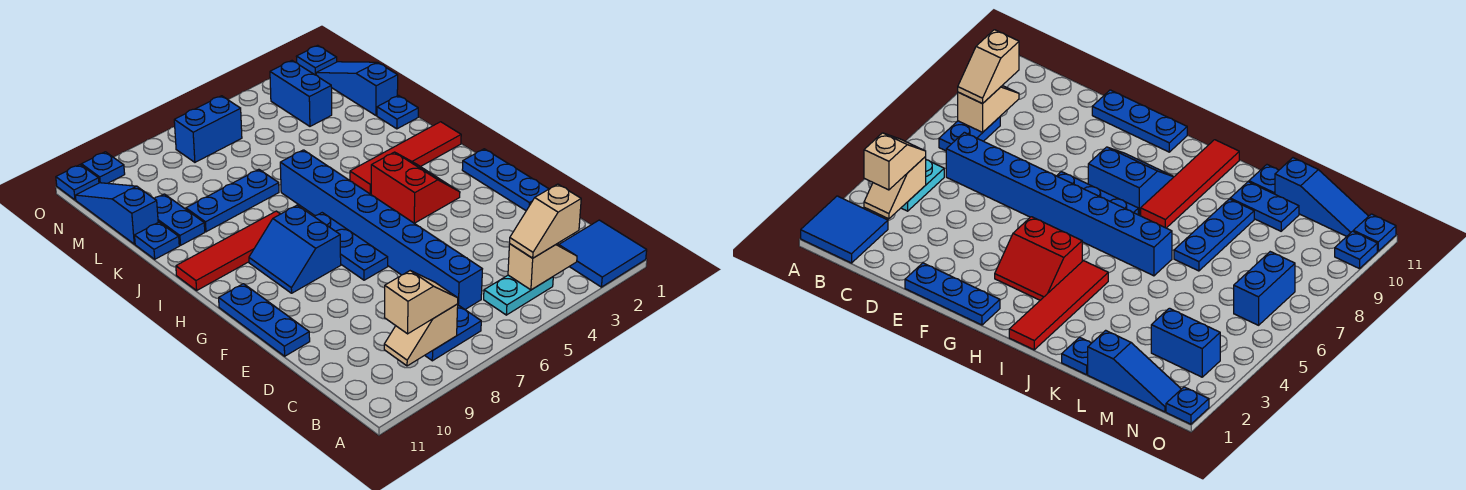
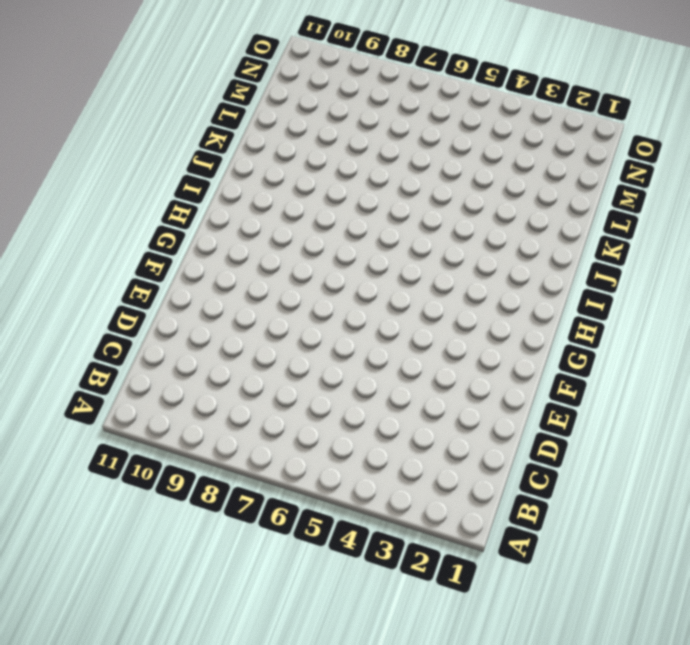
none -> blue 2x2 tile [559,220,647,287]
none -> cyan 1x2 plate [484,275,553,315]
none -> blue 1x2 plate [425,305,481,361]

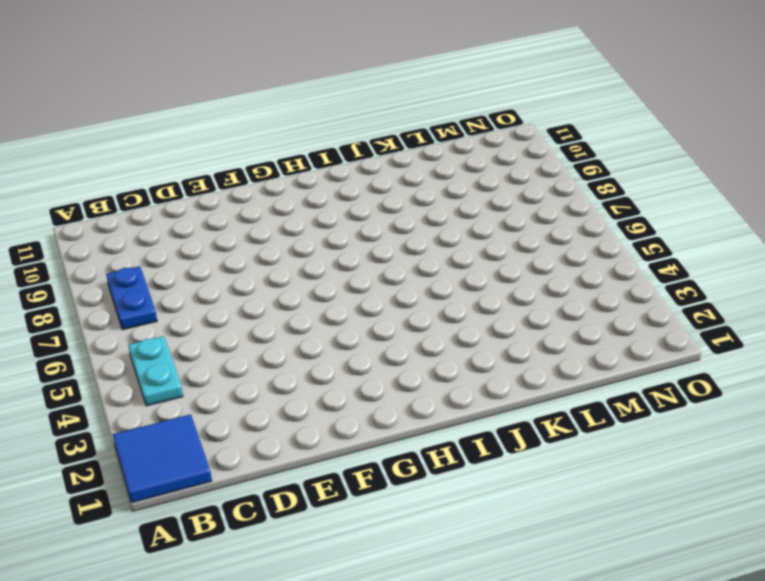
none -> blue 1x8 brick [280,150,482,309]
none -> blue 1x3 plate [462,149,548,211]
none -> blue 1x3 plate [219,284,310,356]

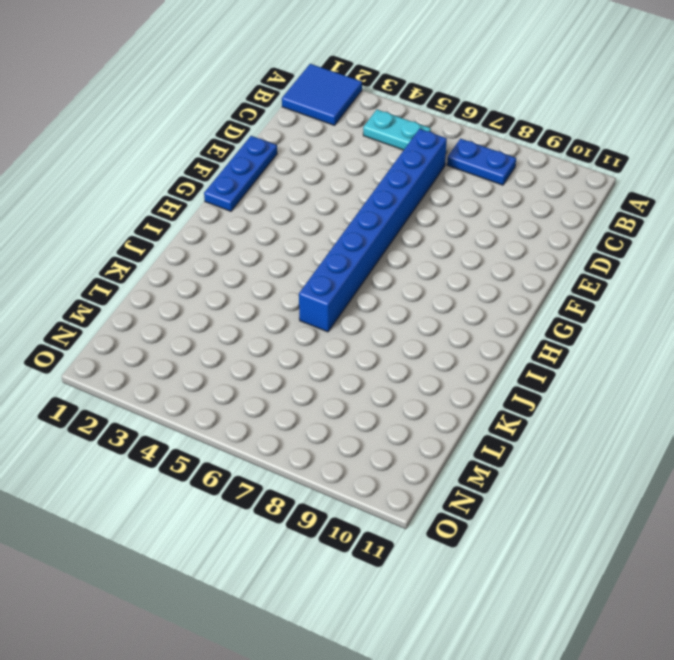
none -> blue 1x3 plate [219,284,310,356]
none -> blue 1x3 plate [314,213,388,280]
none -> red 2x2 slope [371,152,460,223]

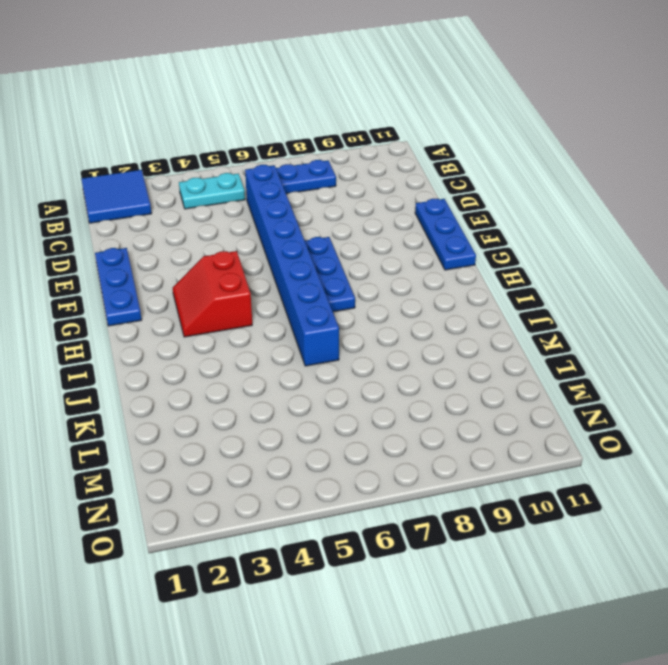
none -> blue 2x2 slope [249,205,341,293]
none -> red 1x4 tile [350,122,461,194]
none -> red 1x4 tile [176,211,280,290]

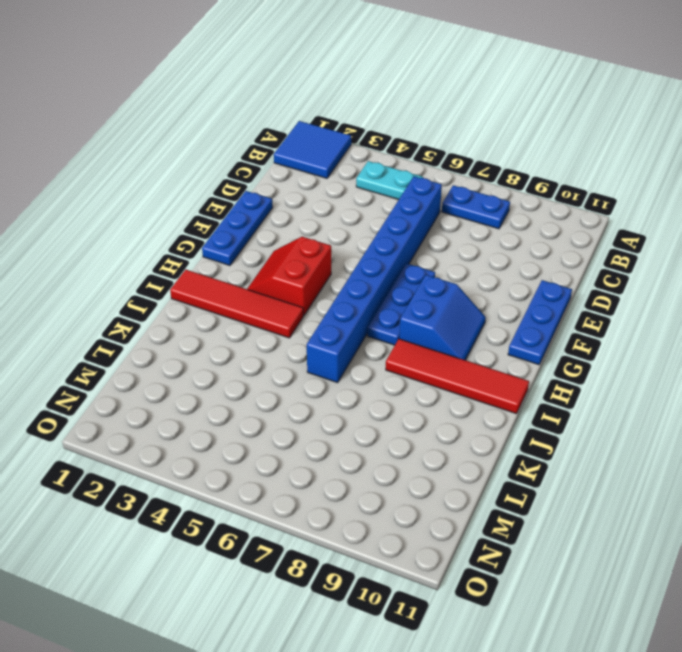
none -> blue 1x1 plate [377,96,418,129]
none -> blue 1x3 plate [186,169,279,232]
none -> blue 1x2 plate [154,194,205,245]

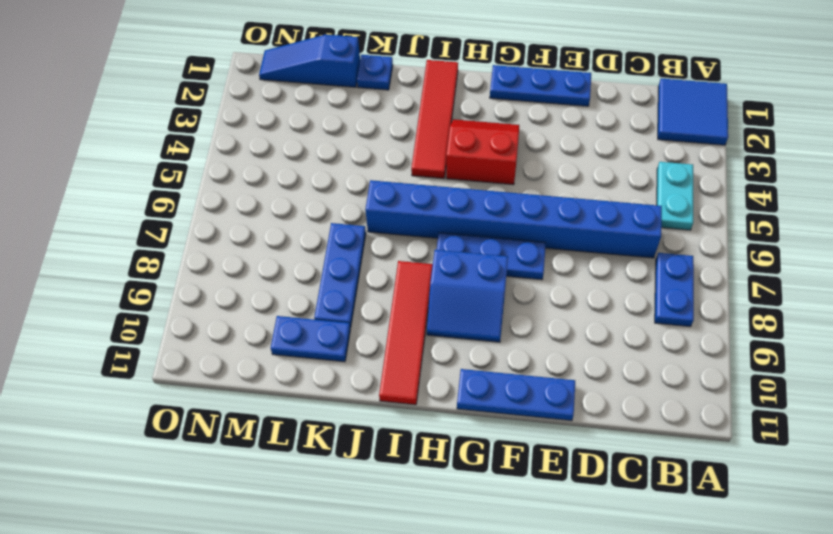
none -> blue 1x1 plate [135,222,179,259]
none -> blue 1x3 slope [75,183,158,244]
none -> blue 1x2 brick [270,61,332,126]

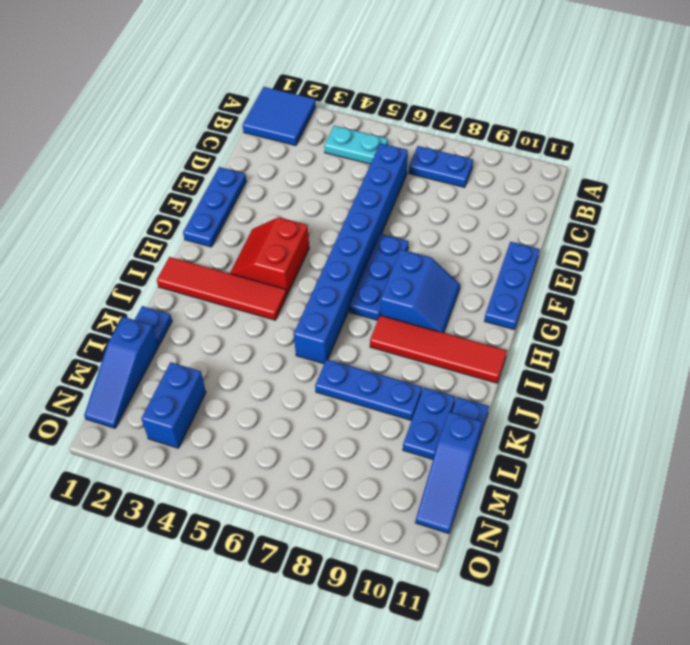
none -> blue 1x2 brick [174,96,242,162]
none -> blue 1x1 plate [296,45,337,75]
none -> blue 1x1 plate [81,152,125,183]

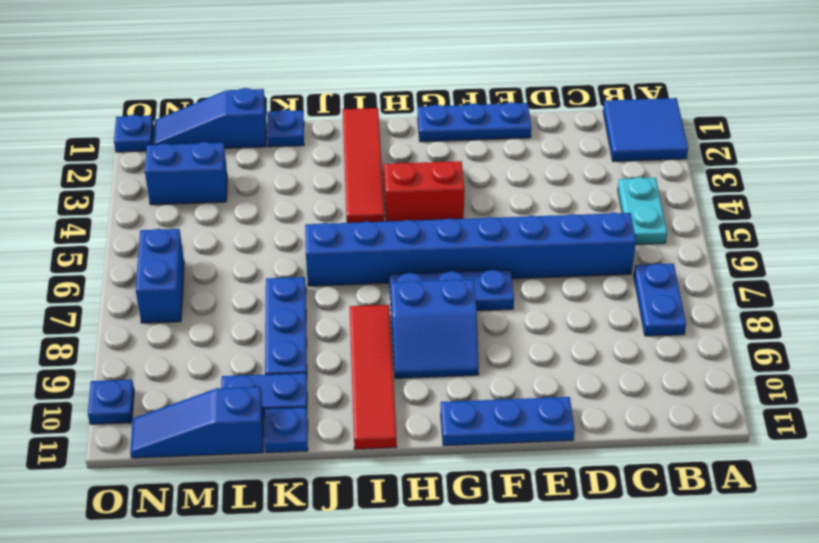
none -> blue 1x1 plate [56,165,99,200]
none -> tan 1x2 slope [508,244,577,290]
none -> tan 1x2 slope [384,304,458,366]

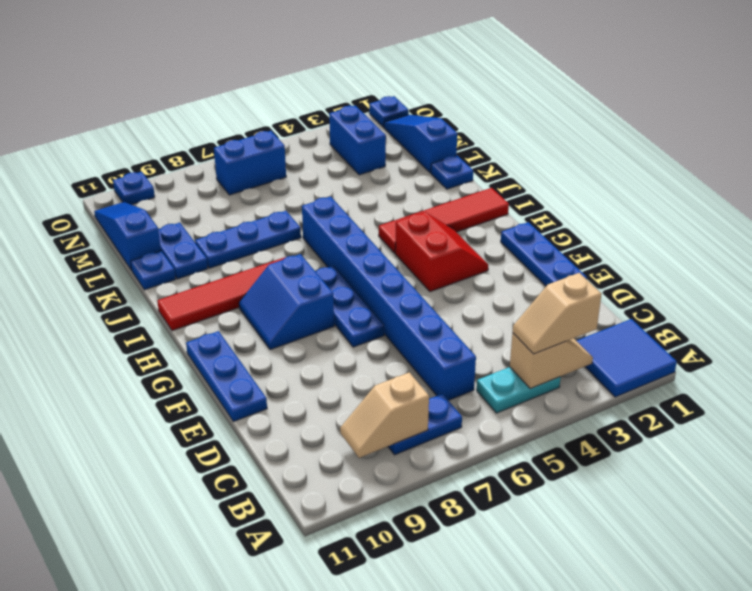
none -> blue 1x1 plate [56,165,99,200]
none -> tan 1x2 slope [384,271,458,334]

